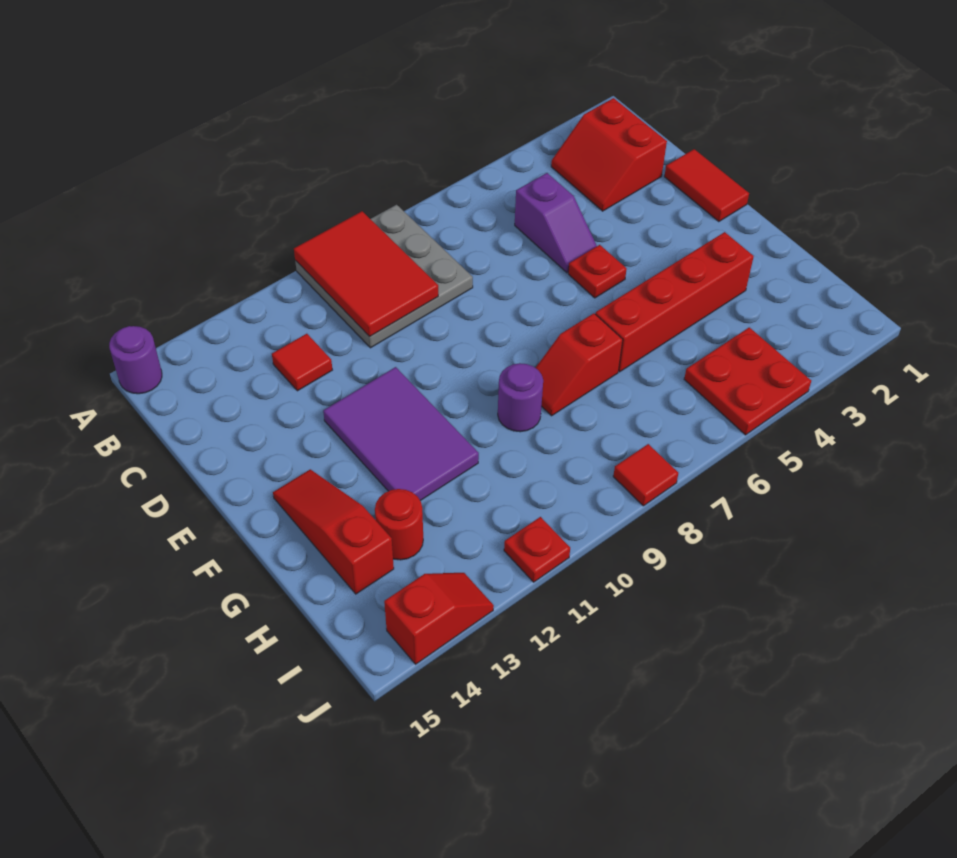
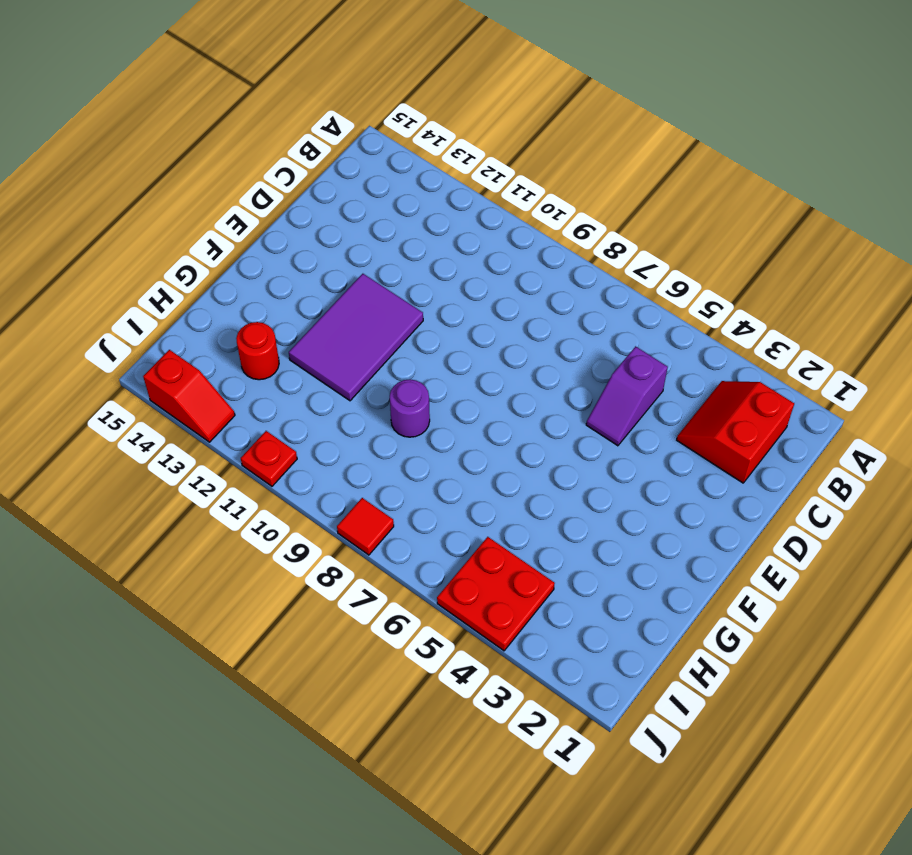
none -> grey 3x3 plate [295,205,473,348]
none -> purple 1x1 round brick [109,326,162,394]
none -> red 1x1 tile [272,334,332,391]

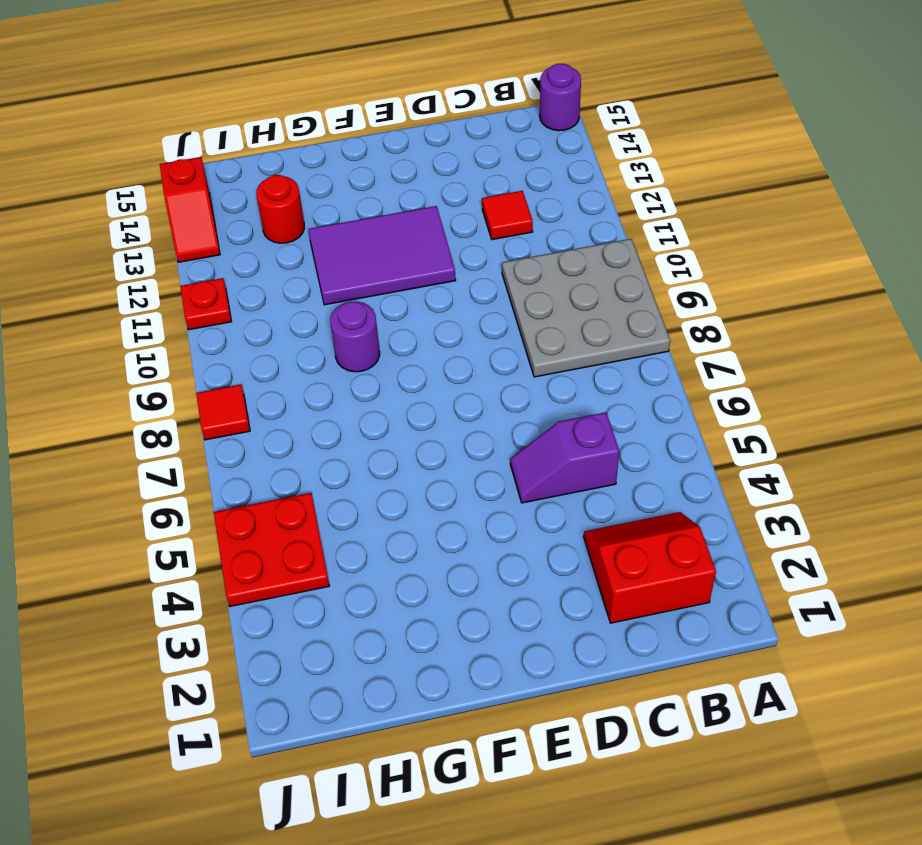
none -> red 1x2 tile [664,149,749,222]
none -> red 1x1 plate [568,245,627,298]
none -> red 1x3 slope [273,469,394,594]

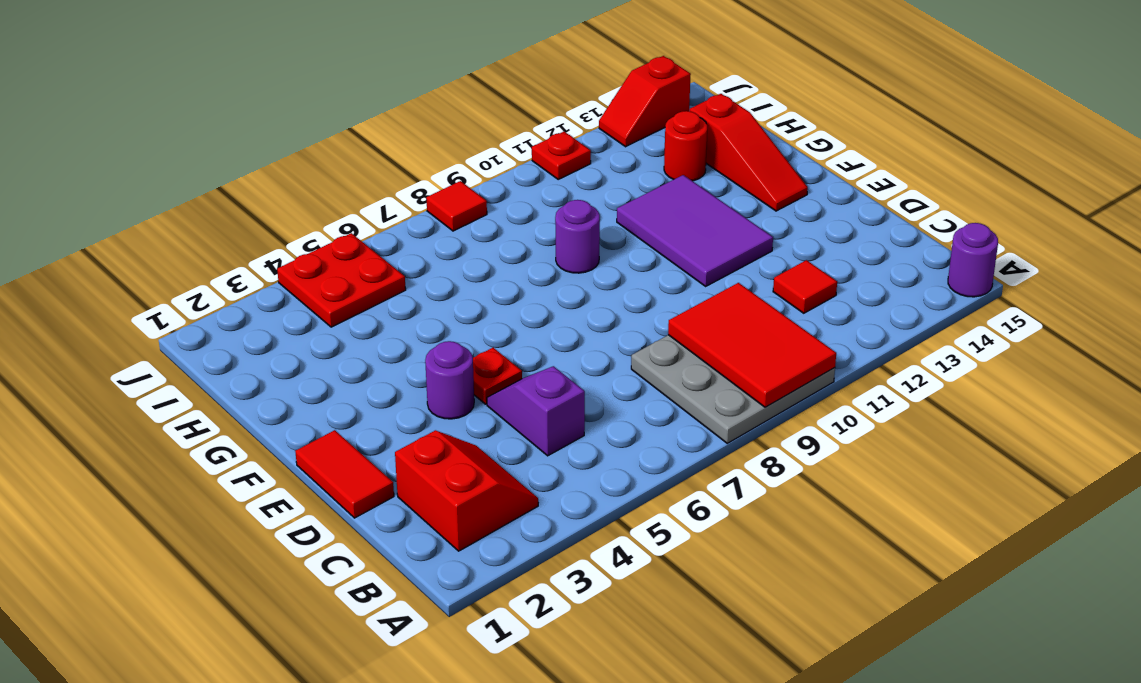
purple 1x1 round brick [425,341,474,419] -> none
none -> red 1x4 brick [595,232,754,372]
none -> red 1x2 slope [536,313,623,416]

